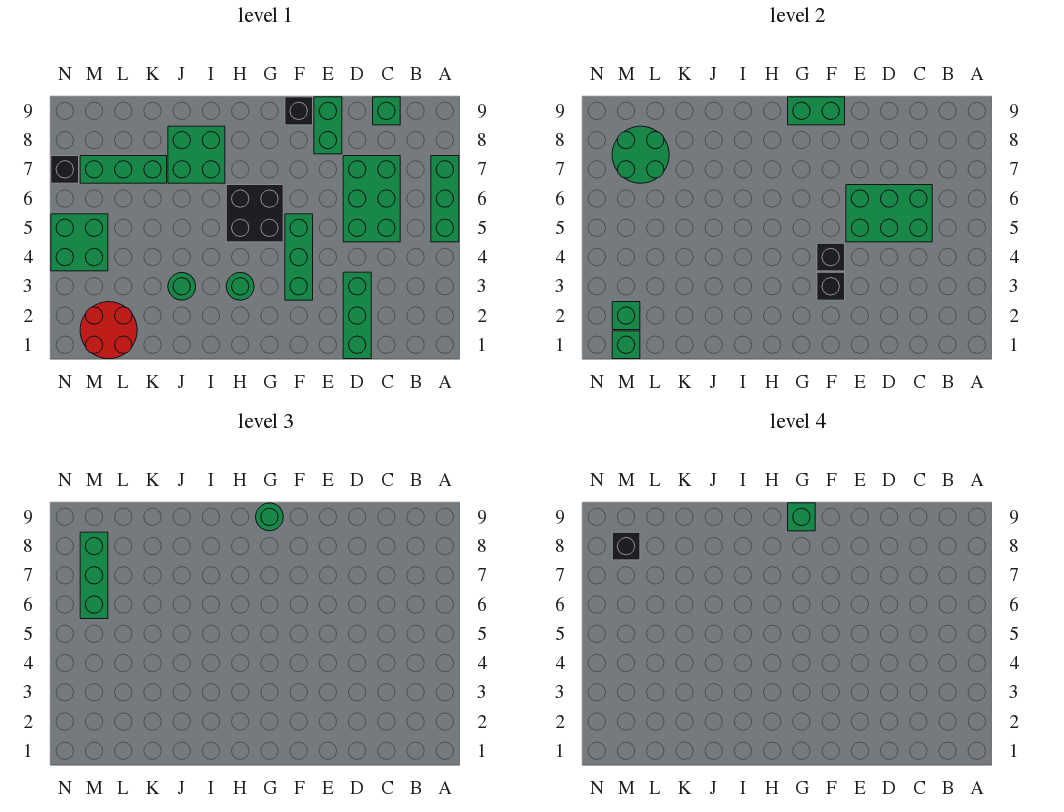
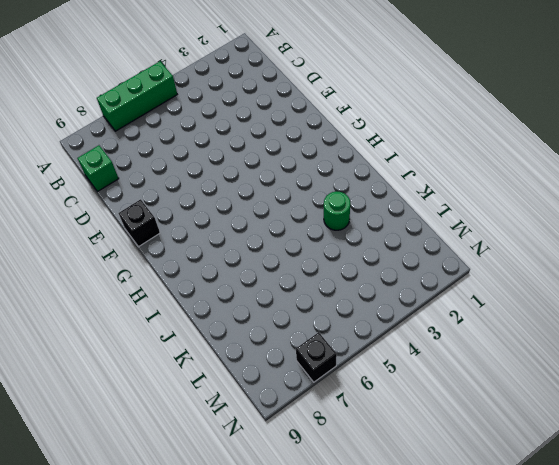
none -> green 2x3 brick [343,156,400,242]
none -> green 1x3 brick [343,272,371,359]
none -> green 1x2 brick [314,97,342,154]

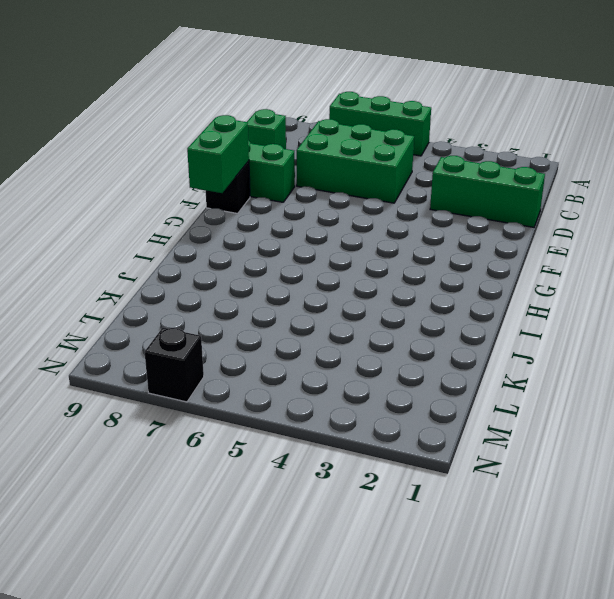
none -> green 1x3 brick [285,214,313,300]
none -> black 2x2 brick [226,185,283,242]
none -> green 1x1 round brick [226,273,254,300]

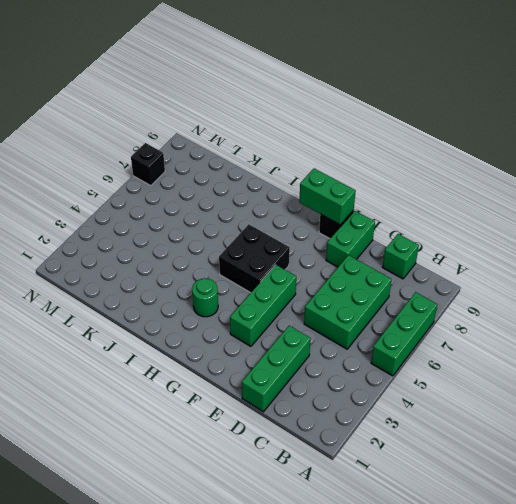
none -> green 2x2 brick [168,126,225,183]
none -> green 1x1 round brick [168,273,196,300]
none -> green 1x3 brick [80,156,167,183]

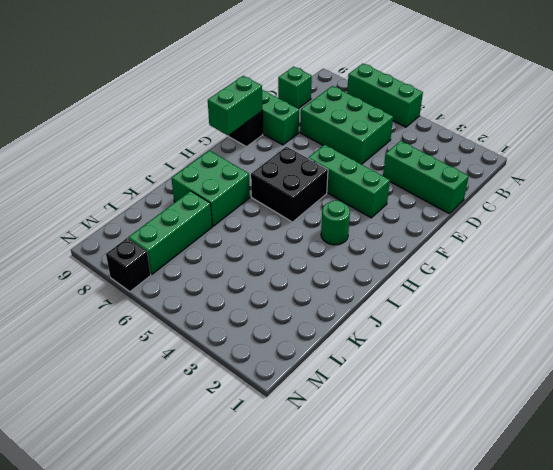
none -> green 1x1 round brick [168,273,196,300]
none -> red 2x2 round brick [80,302,137,359]
none -> green 2x2 brick [51,214,108,271]

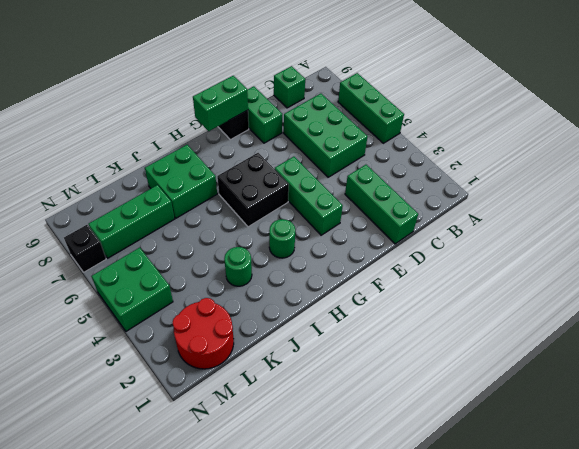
none -> green 2x3 brick [846,185,932,242]
none -> black 1x1 brick [817,272,845,300]
none -> black 1x1 brick [817,243,845,271]

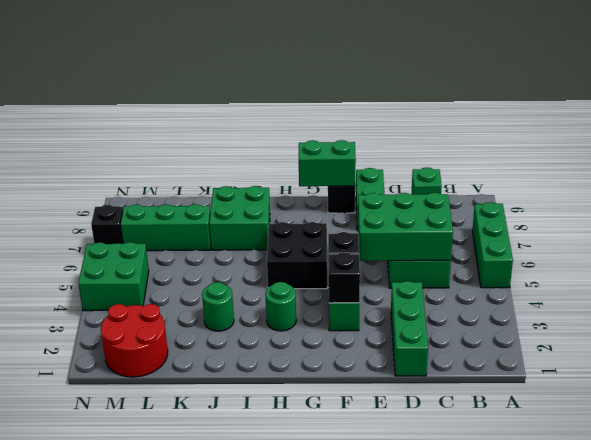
none -> green 2x2 round brick [612,126,669,183]
none -> green 1x1 brick [612,331,640,359]
none -> green 1x1 brick [612,302,640,330]

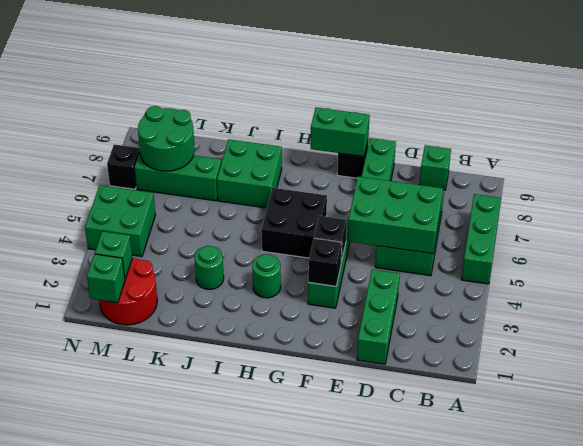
none -> green 1x1 round brick [256,503,283,531]
none -> green 1x3 brick [80,532,108,619]
none -> green 1x1 brick [788,503,815,531]

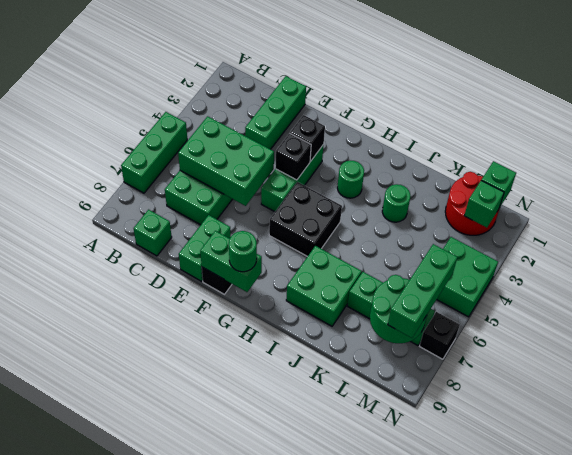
none -> green 1x1 brick [788,503,815,531]
none -> black 1x1 brick [612,532,640,560]

